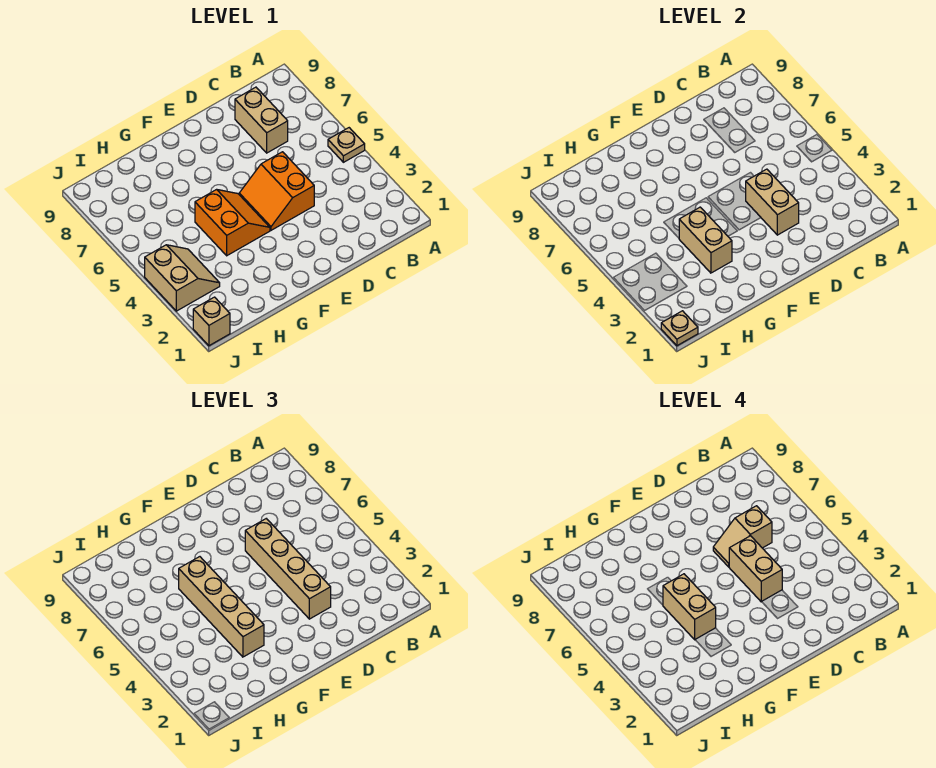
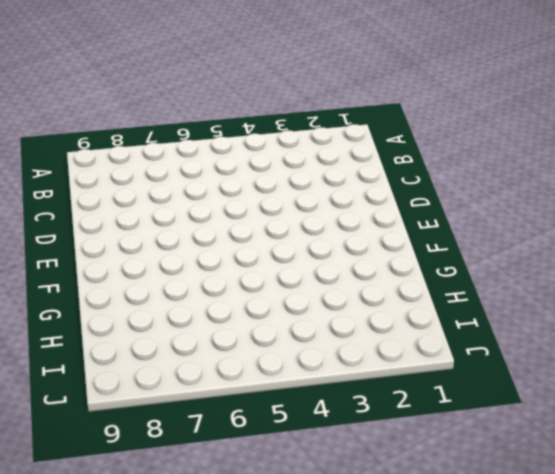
none -> tan 1x1 plate [328,128,365,162]
none -> tan 1x2 brick [235,87,288,153]
none -> orange 2x2 slope [239,152,314,230]

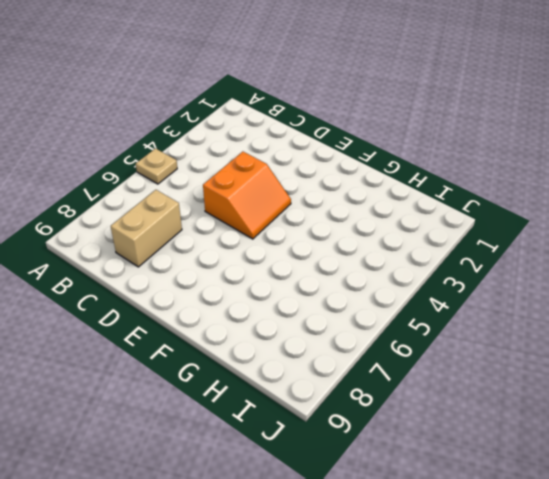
none -> orange 2x2 slope [195,189,270,256]
none -> tan 2x2 slope [145,245,220,311]
none -> tan 1x1 brick [193,297,230,346]

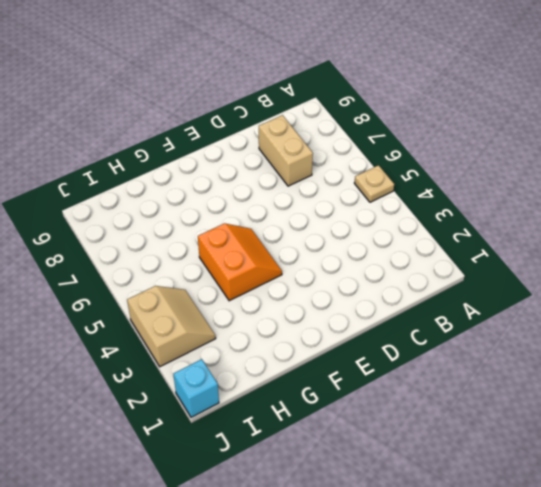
cyan 1x1 brick [173,359,219,417] -> tan 1x1 brick [193,297,230,346]
none -> orange 2x2 slope [239,152,314,230]
none -> tan 1x2 brick [746,169,799,235]
none -> tan 1x2 brick [679,207,732,273]

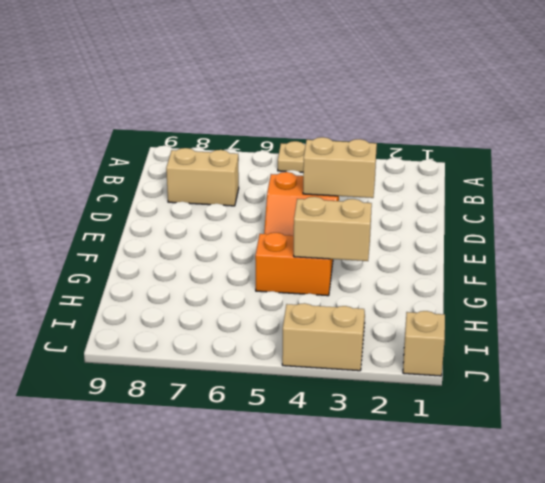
none -> tan 1x1 plate [661,311,698,346]
none -> tan 1x4 brick [245,519,331,619]
none -> tan 1x4 brick [179,557,264,657]

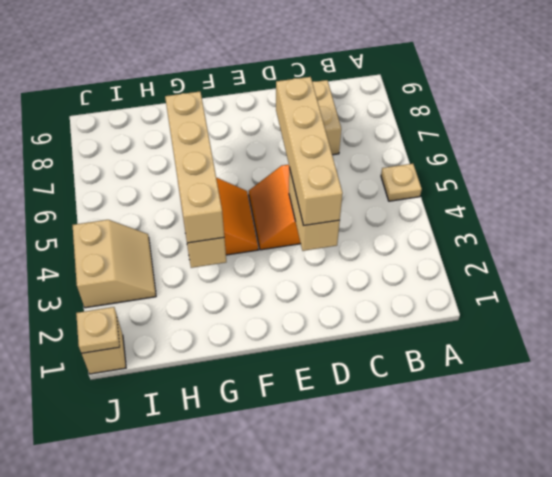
none -> tan 1x2 slope [713,506,772,567]
none -> tan 1x2 brick [729,536,782,602]
none -> tan 1x2 brick [663,574,716,640]

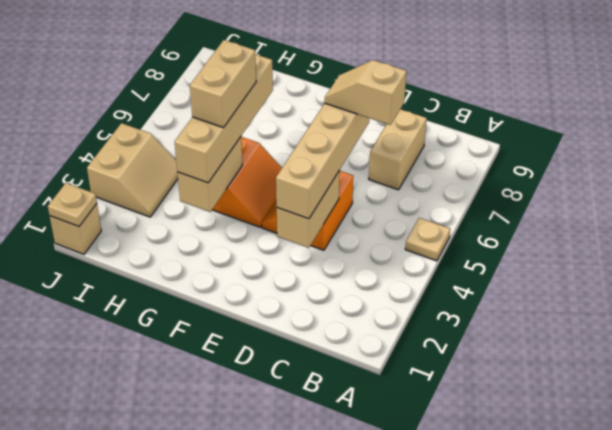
none -> tan 1x2 brick [729,536,782,602]

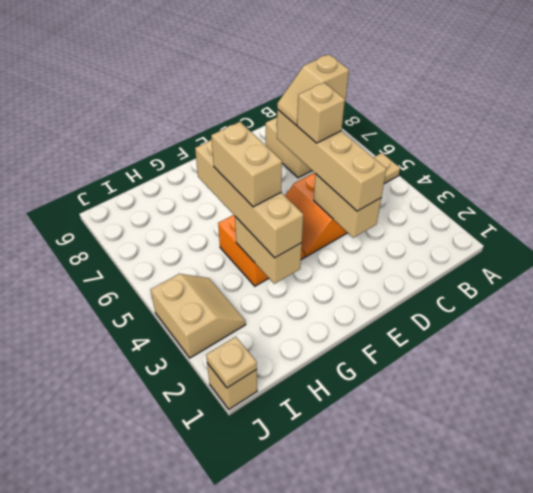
tan 1x1 brick [297,83,345,143] -> tan 1x2 brick [729,536,782,602]

